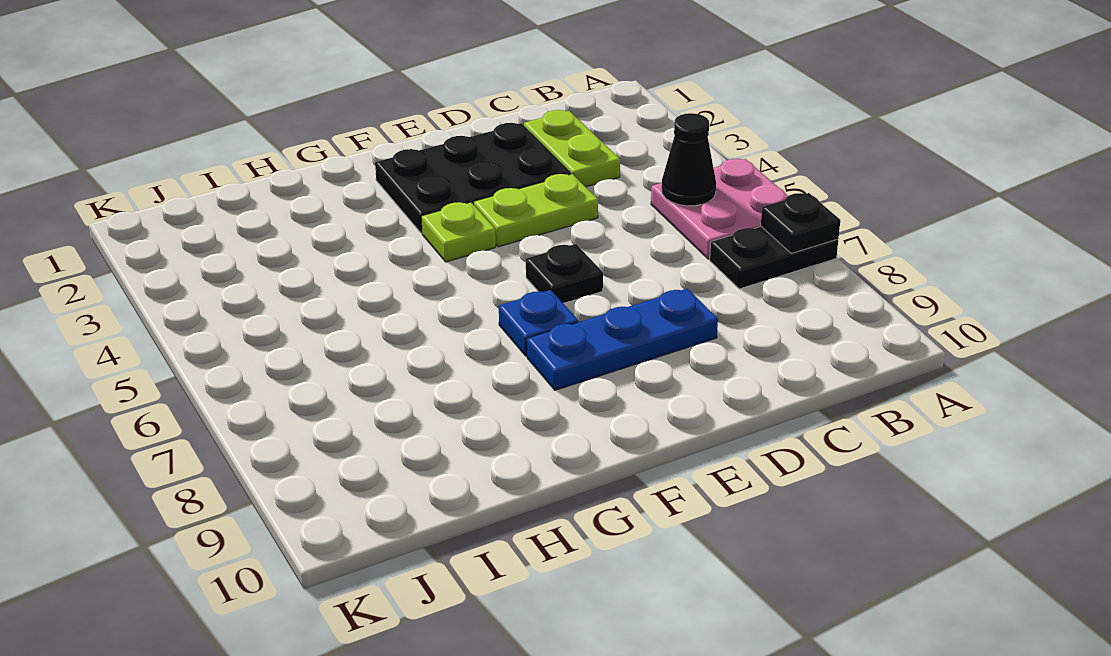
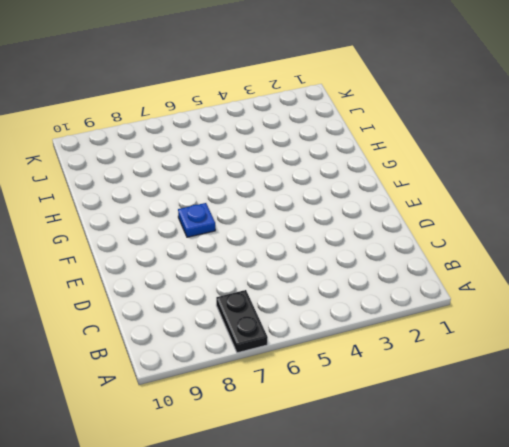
none -> pink 2x2 plate [651,159,788,259]
none -> lime 1x2 plate [524,110,620,187]

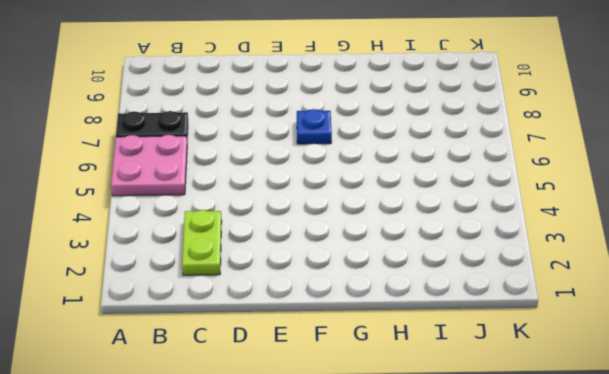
none -> black 2x3 plate [375,123,571,233]
none -> lime 1x2 plate [474,174,598,247]

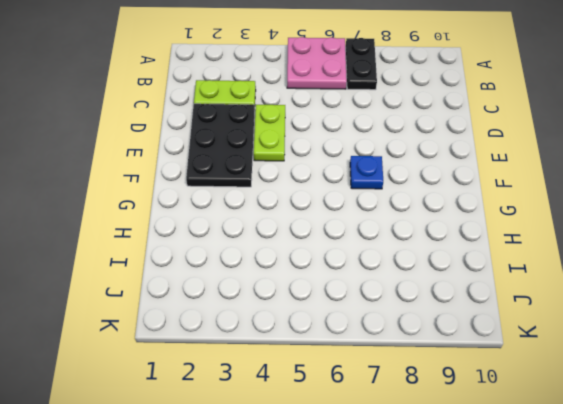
none -> blue 1x3 plate [527,288,718,390]
none -> black 1x1 plate [526,244,603,303]

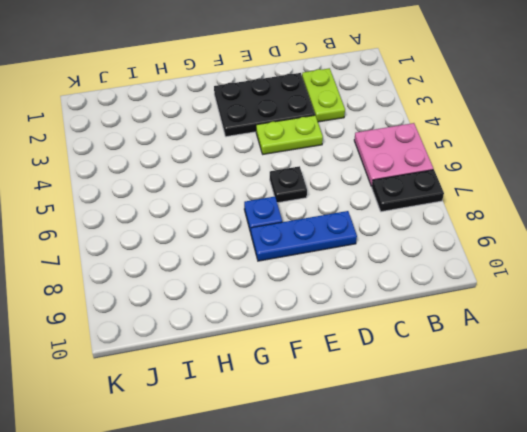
none -> lime 1x1 plate [421,202,496,262]
none -> black 1x1 plate [761,193,840,253]

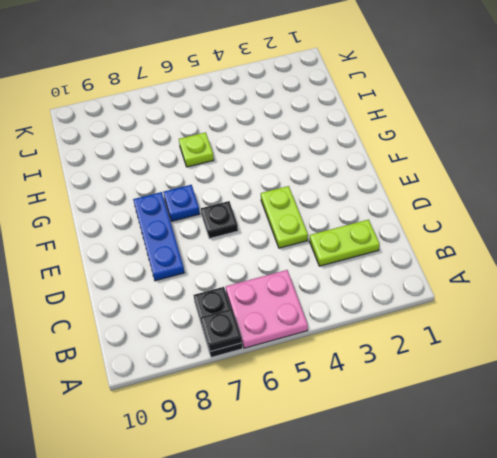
lime 1x1 plate [179,132,214,167] -> lime 1x1 plate moved to [421,202,496,262]
none -> black 2x3 plate [375,123,571,233]
none -> black 1x1 cone [662,113,716,206]

